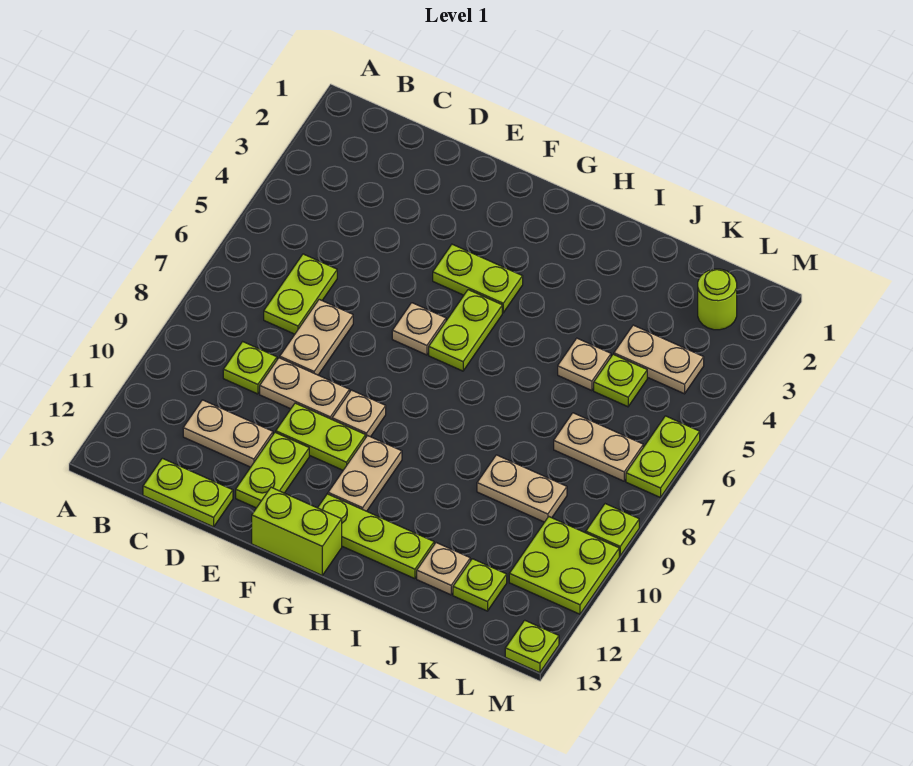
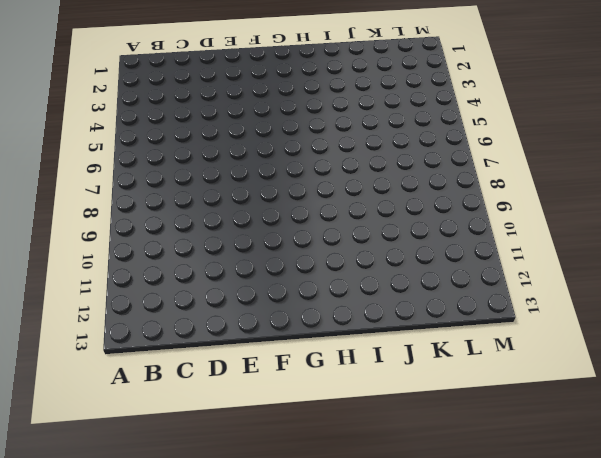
none -> lime 1x2 plate [264,254,337,334]
none -> lime 1x1 plate [223,342,277,394]
none -> tan 1x2 plate [183,400,273,467]

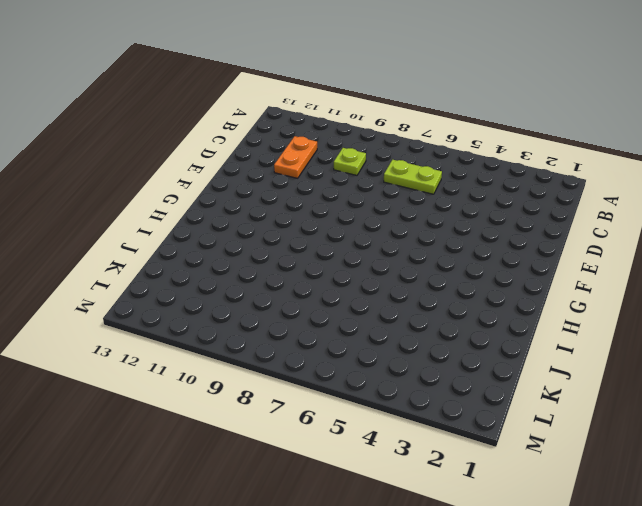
orange 1x2 plate [274,136,317,178] -> tan 1x2 plate [183,400,273,467]
none -> lime 1x2 plate [143,458,233,527]
none -> tan 1x2 plate [280,299,353,375]
none -> tan 1x2 plate [260,358,350,419]

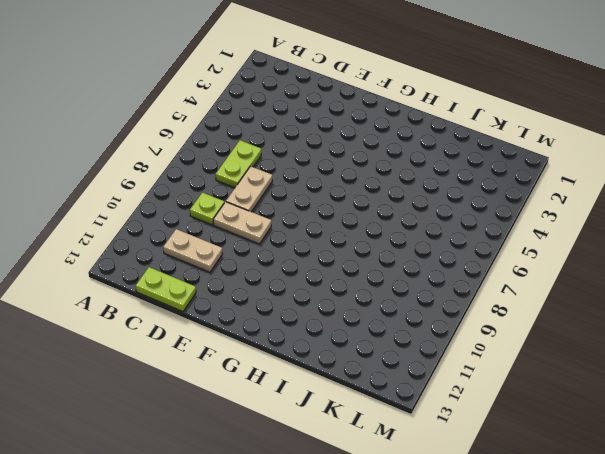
none -> lime 1x2 plate [276,403,366,470]
none -> lime 1x2 plate [236,432,309,508]
none -> lime 1x2 plate [433,244,523,313]

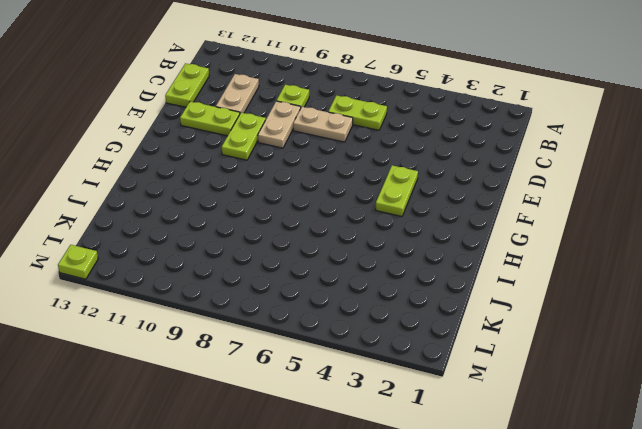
none -> tan 1x1 plate [392,303,446,355]
none -> tan 1x1 plate [332,390,386,437]
none -> lime 1x2 brick [252,487,342,575]

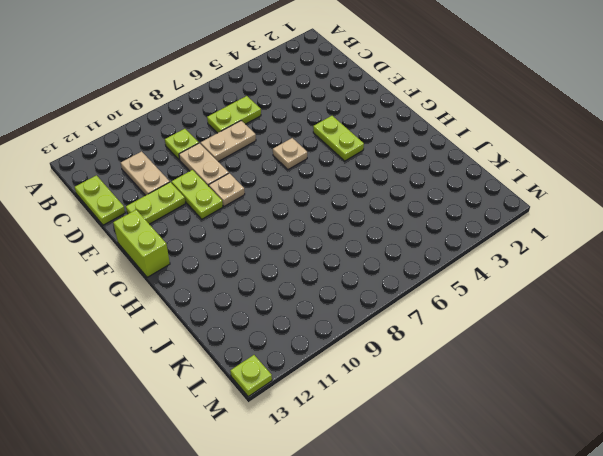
none -> lime 1x2 plate [429,290,502,371]
none -> tan 1x2 plate [328,436,402,511]
none -> lime 1x3 plate [318,494,434,579]

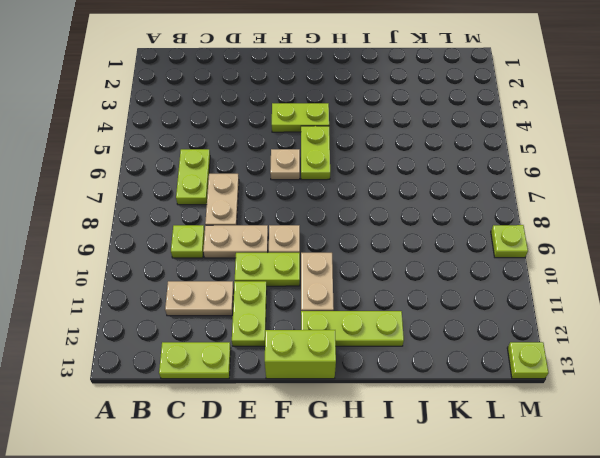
none -> tan 1x1 plate [558,338,611,391]
none -> tan 1x2 plate [477,455,567,522]
none -> tan 1x1 plate [417,543,470,595]

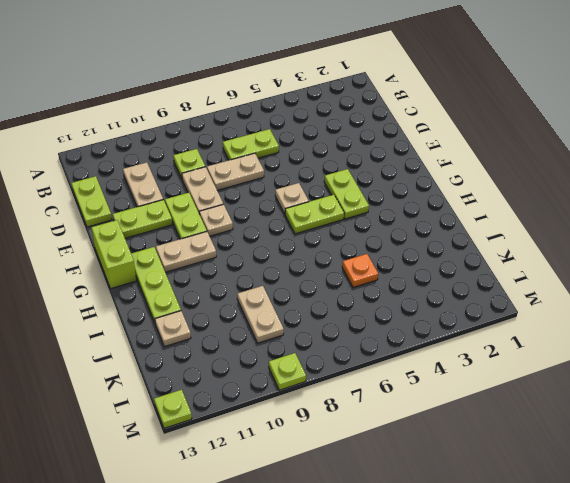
orange 1x1 plate [342,254,378,288] -> tan 1x1 plate [558,338,611,391]
none -> tan 1x2 plate [614,325,704,394]
none -> lime 1x1 plate [594,354,647,407]
none -> tan 1x2 plate [554,413,643,481]

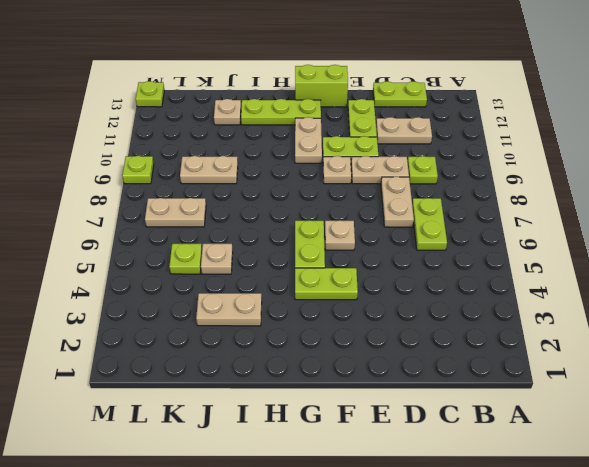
tan 1x2 plate [196,293,262,326] -> tan 1x2 plate moved to [614,325,704,394]
none -> lime 1x1 plate [453,559,507,611]
none -> lime 1x1 round brick [698,269,737,330]
none -> lime 2x2 plate [509,517,619,614]

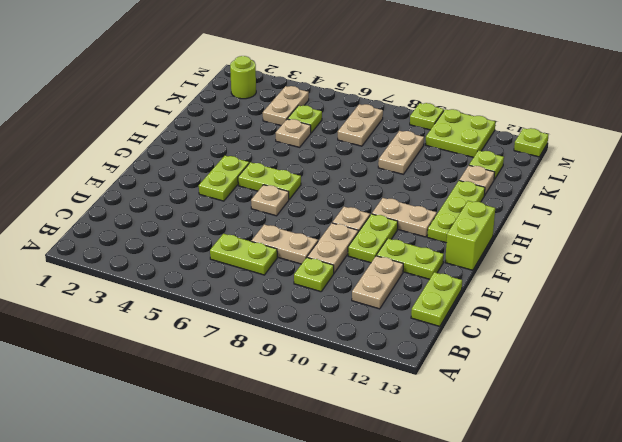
none -> lime 1x2 plate [626,416,700,498]

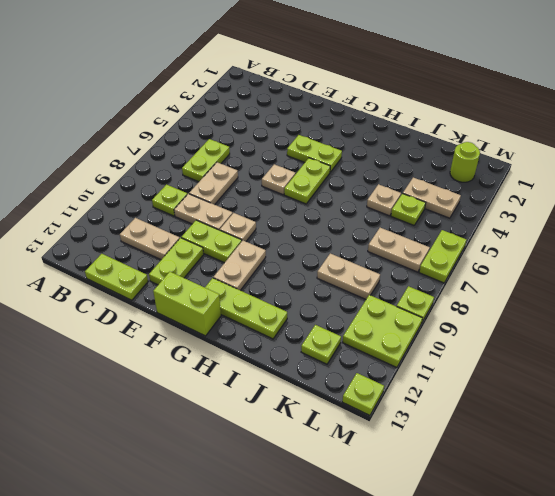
none -> tan 1x1 plate [417,543,470,595]

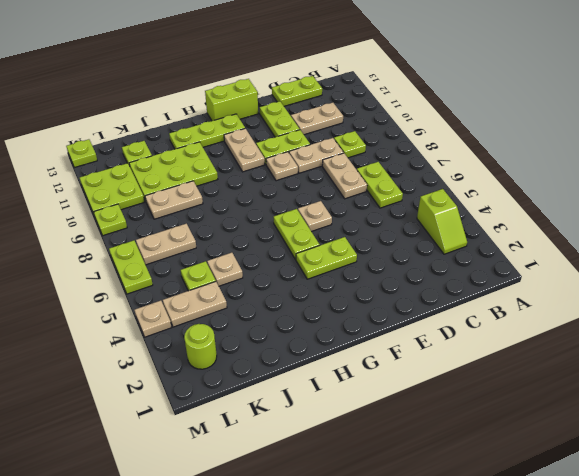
lime 1x2 slope [417,189,467,254] -> none
lime 2x3 plate [129,142,218,201] -> none
tan 1x1 plate [135,301,172,337] -> tan 1x1 plate moved to [417,543,470,595]

